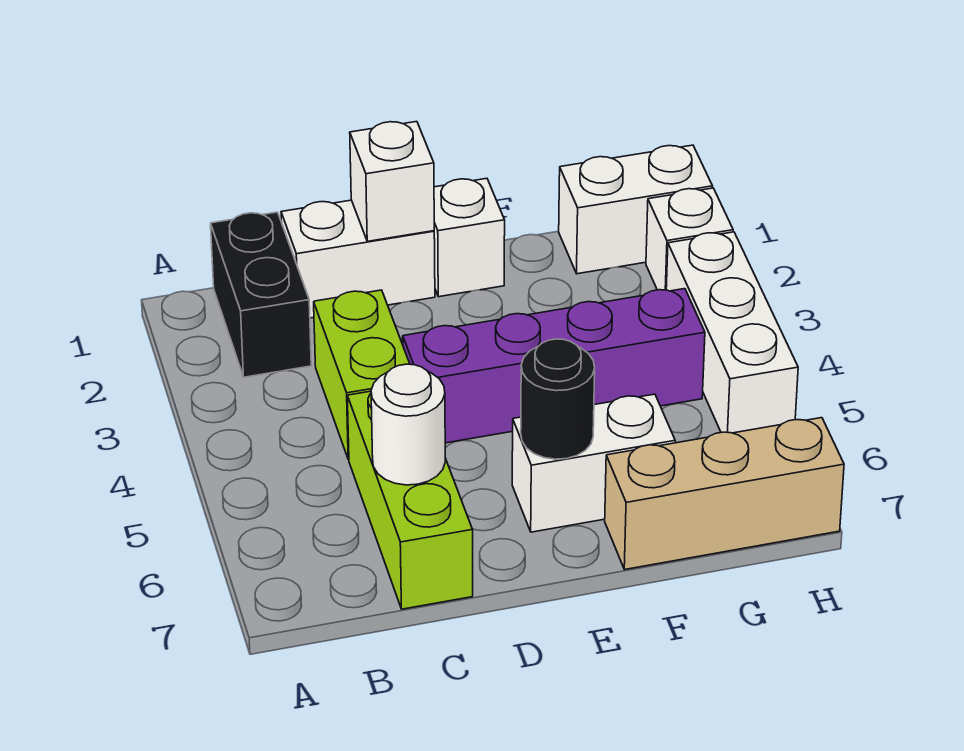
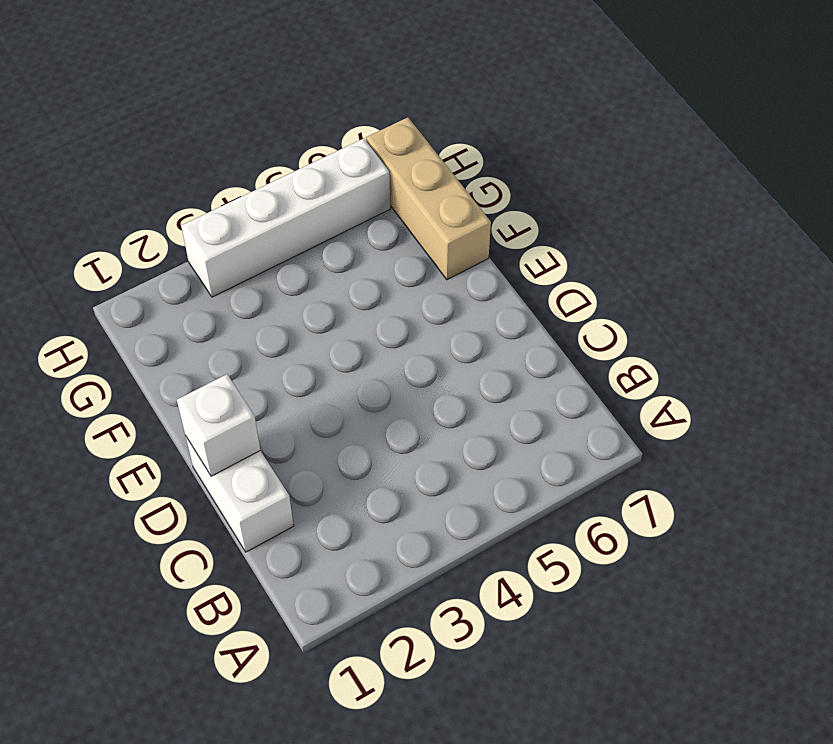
white 1x4 brick [181,138,390,297] -> white 1x3 brick [666,232,798,433]
none -> black 1x2 brick [211,212,311,377]
none -> lime 1x2 brick [314,290,410,460]
none -> lime 1x3 brick [347,391,473,609]

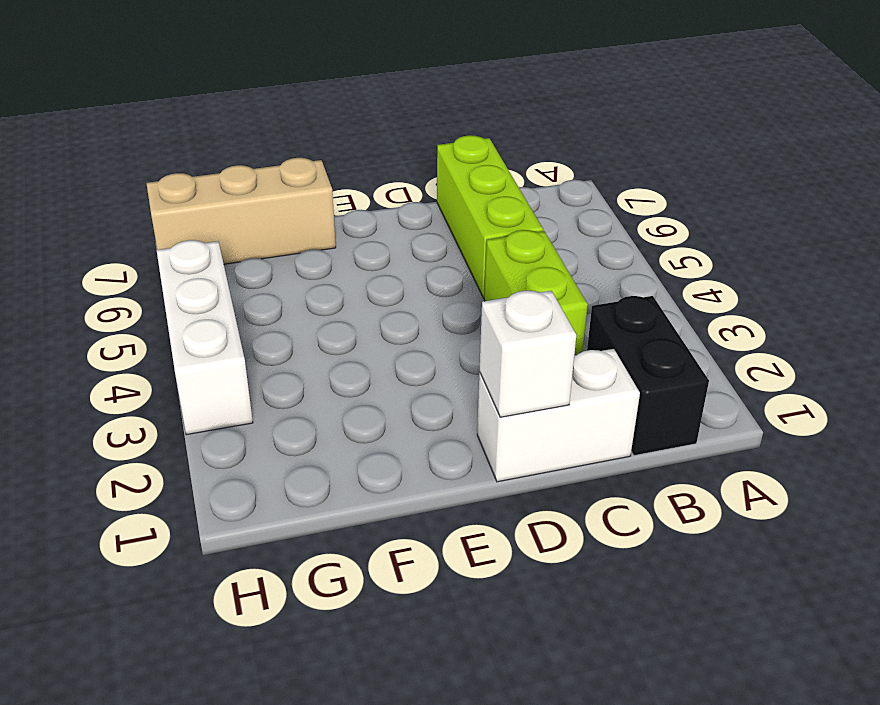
none -> purple 1x4 brick [403,289,705,443]
none -> white 1x1 brick [434,178,505,297]
none -> white 1x2 brick [512,394,675,532]

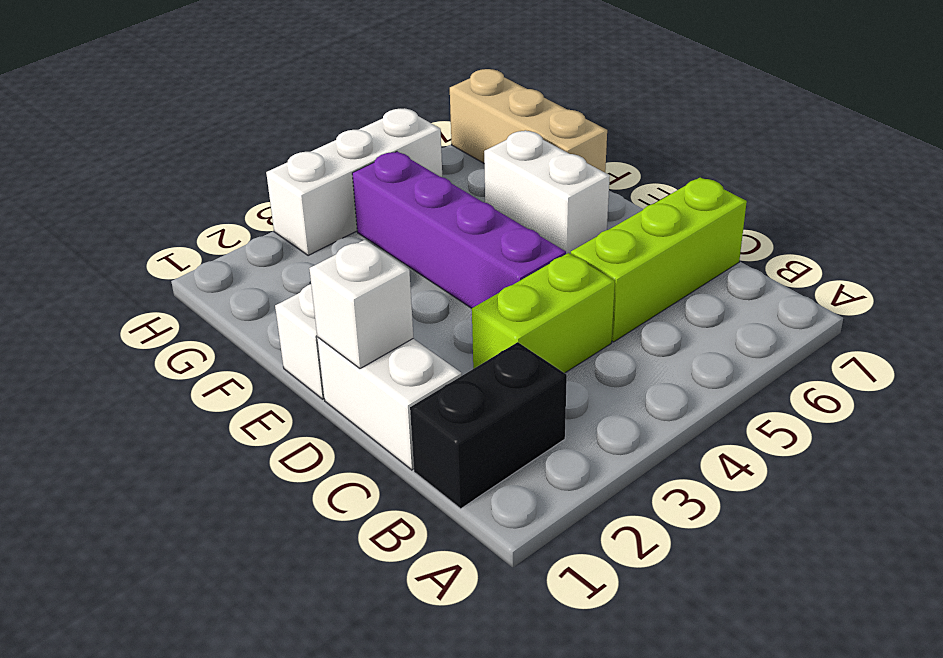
none -> white 1x2 brick [559,145,713,274]
none -> white 1x1 brick [646,188,733,290]
none -> white 1x1 round brick [371,364,445,485]

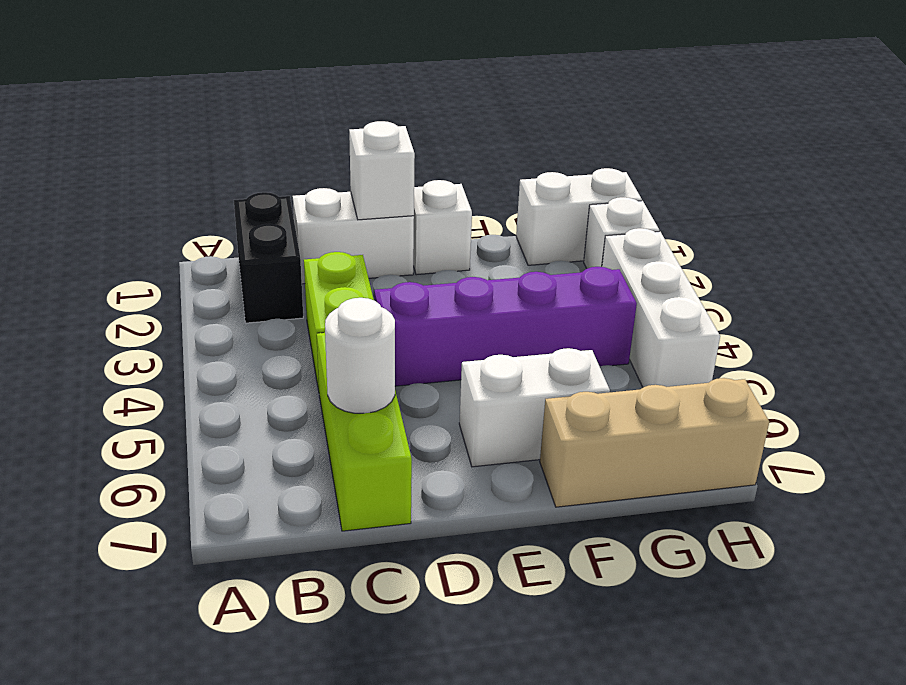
none -> black 1x1 round brick [521,339,595,459]

